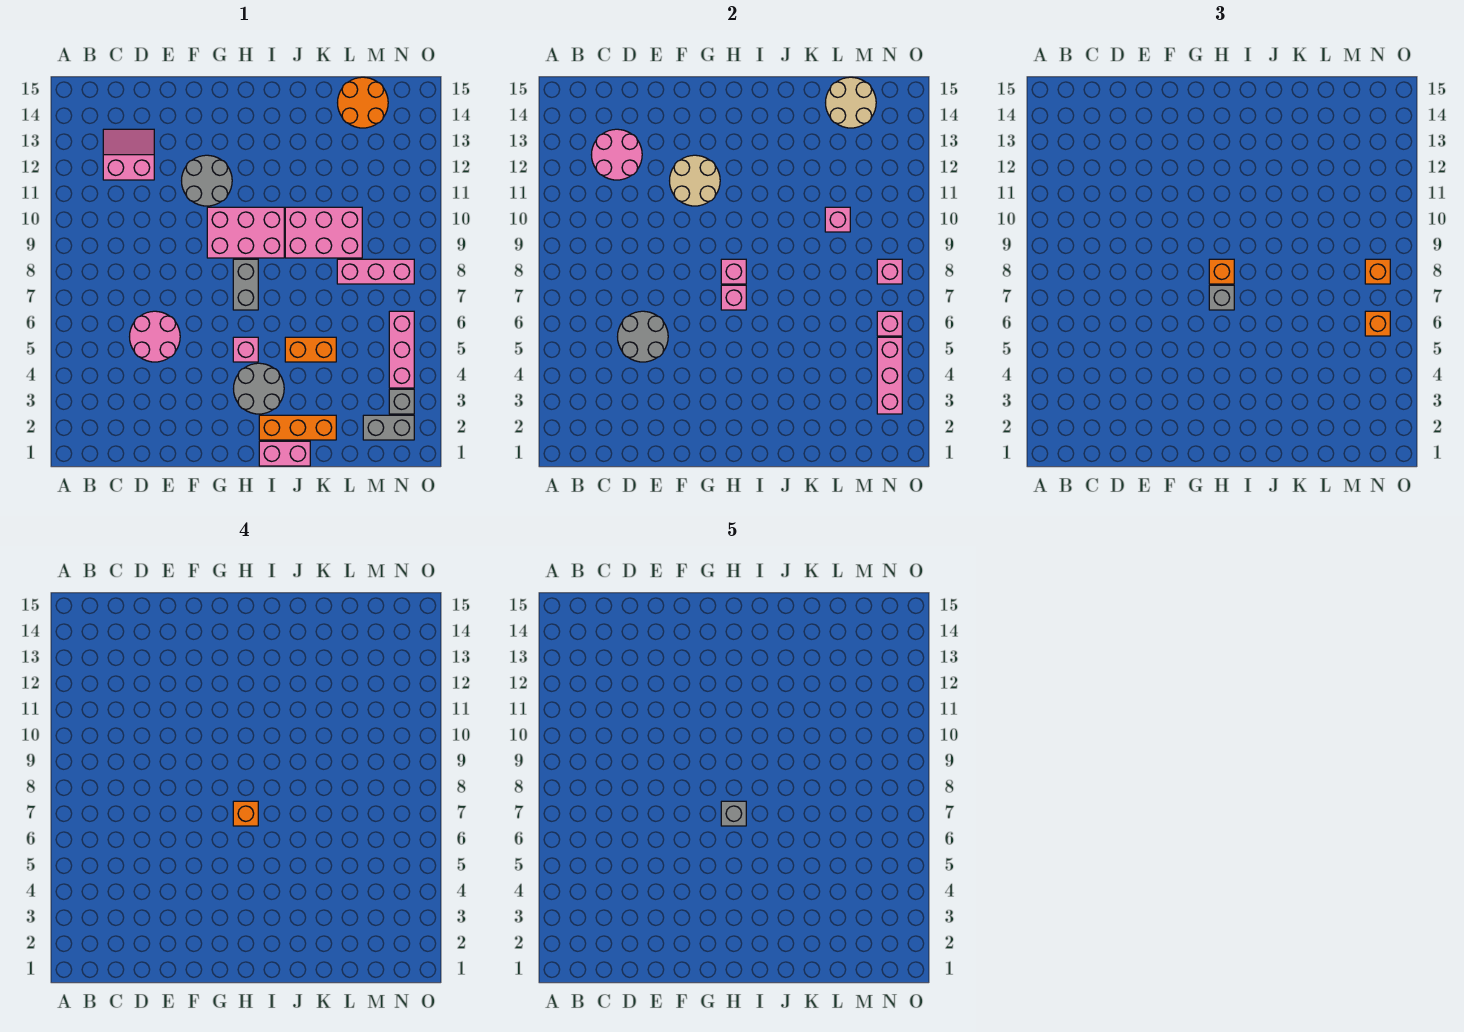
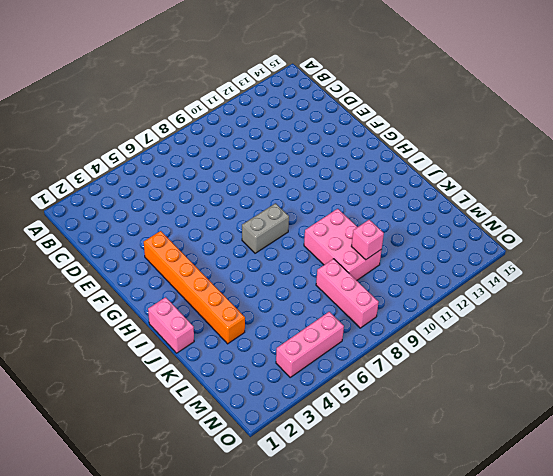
orange 1x6 brick [144,231,245,344] -> grey 2x2 round brick [234,363,284,414]
none -> pink 2x2 slope [103,129,154,180]
none -> pink 2x2 round brick [130,311,180,362]
none -> grey 2x2 round brick [182,155,232,206]
none -> pink 2x3 brick [207,207,284,258]

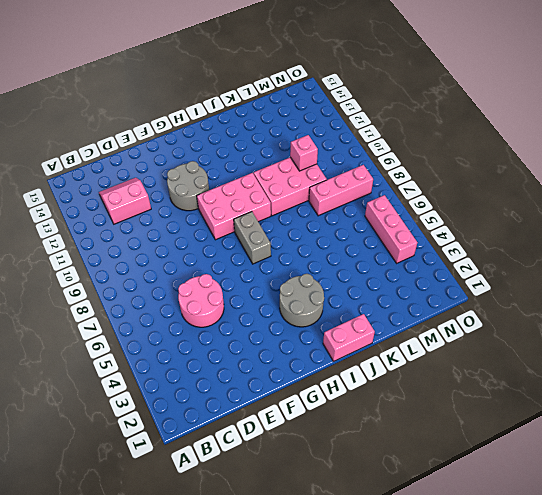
none -> pink 1x1 brick [233,337,258,362]
none -> orange 1x3 brick [259,415,336,440]
none -> orange 1x2 brick [285,337,336,362]
none -> orange 2x2 round brick [338,77,388,128]

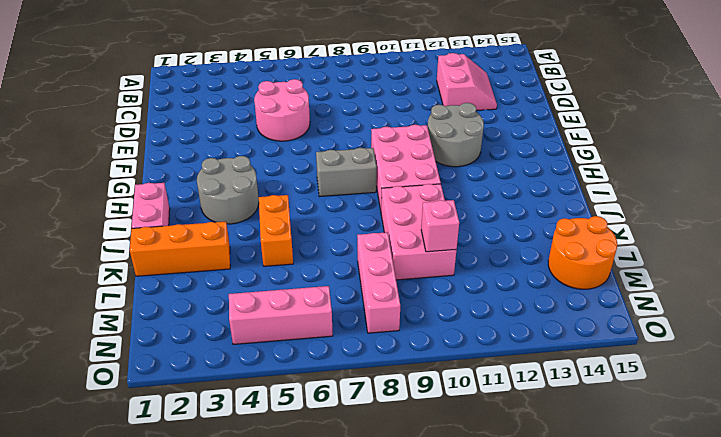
orange 1x3 brick [130,222,230,276] -> orange 1x3 brick turned to [259,415,336,440]
none -> pink 1x1 brick [233,337,258,362]
none -> grey 1x2 brick [363,415,414,440]
none -> grey 1x1 brick [389,389,414,414]
none -> pink 2x2 round brick [592,129,642,180]

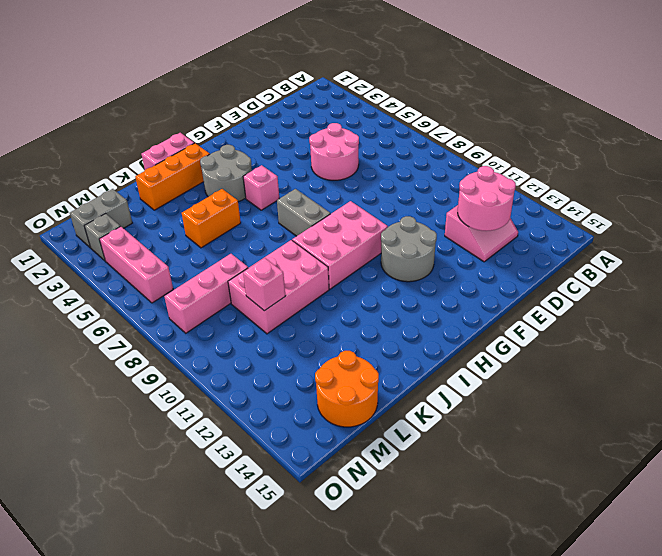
none -> grey 2x2 round brick [618,311,668,362]
none -> tan 2x2 round brick [670,155,720,206]
none -> pink 1x1 brick [721,285,746,310]
none -> pink 1x1 brick [721,259,746,284]

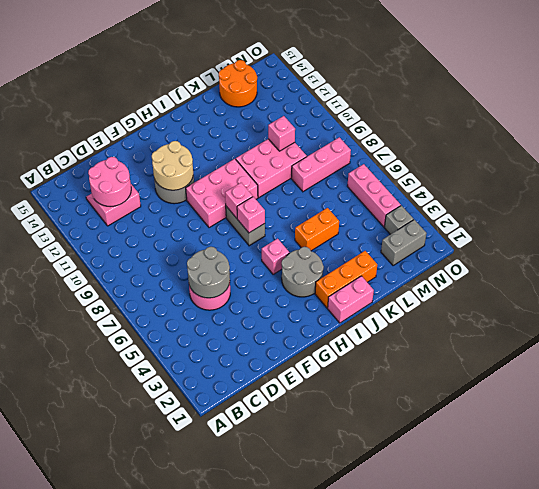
none -> tan 2x2 round brick [826,77,876,128]
none -> pink 1x3 brick [877,337,902,414]
none -> pink 1x1 brick [877,311,902,336]
none -> pink 1x1 brick [877,259,902,284]

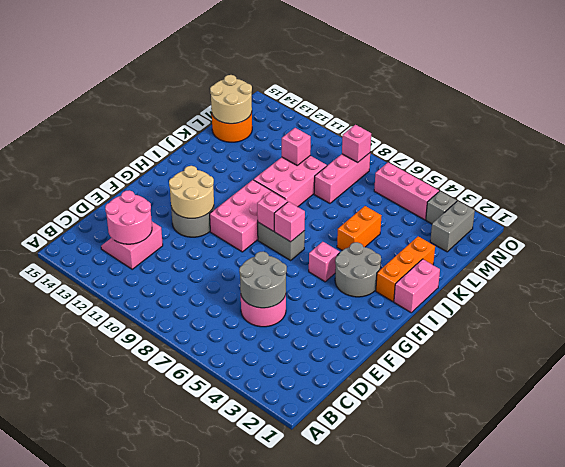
none -> pink 1x3 brick [877,337,902,414]
none -> pink 1x1 brick [877,311,902,336]
none -> grey 1x1 brick [1209,285,1234,310]
none -> orange 1x1 brick [1209,259,1234,284]

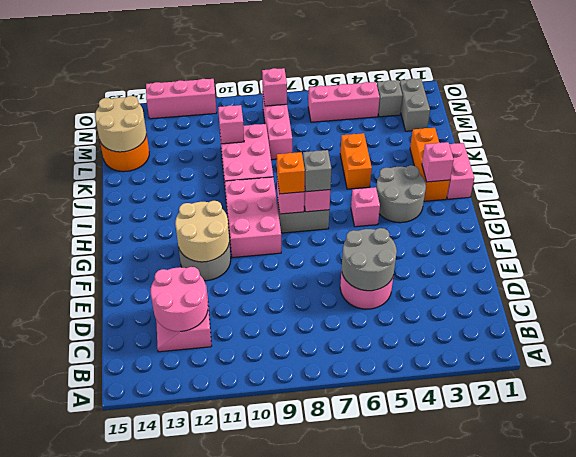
pink 1x1 brick [422,142,454,182] -> pink 1x1 brick moved to [877,311,902,336]
pink 1x3 brick [146,79,217,119] -> pink 1x3 brick moved to [877,337,902,414]
none -> orange 1x1 brick [1365,311,1390,336]
none -> orange 1x1 brick [1365,259,1390,284]
none -> orange 1x1 brick [233,801,258,826]
none -> grey 1x1 brick [721,801,746,826]

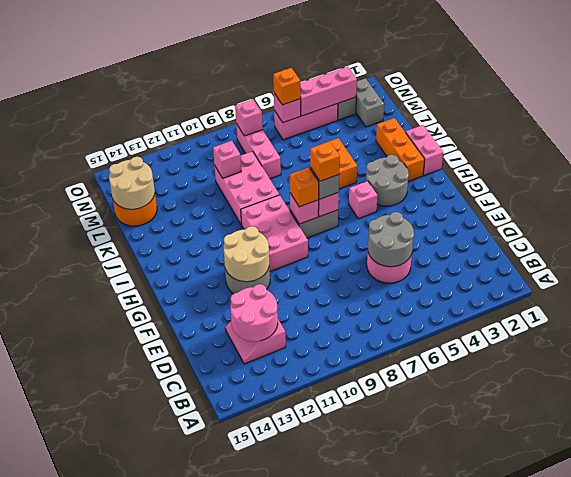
none -> orange 1x1 brick [1365,259,1390,284]
none -> grey 1x1 brick [721,801,746,826]

